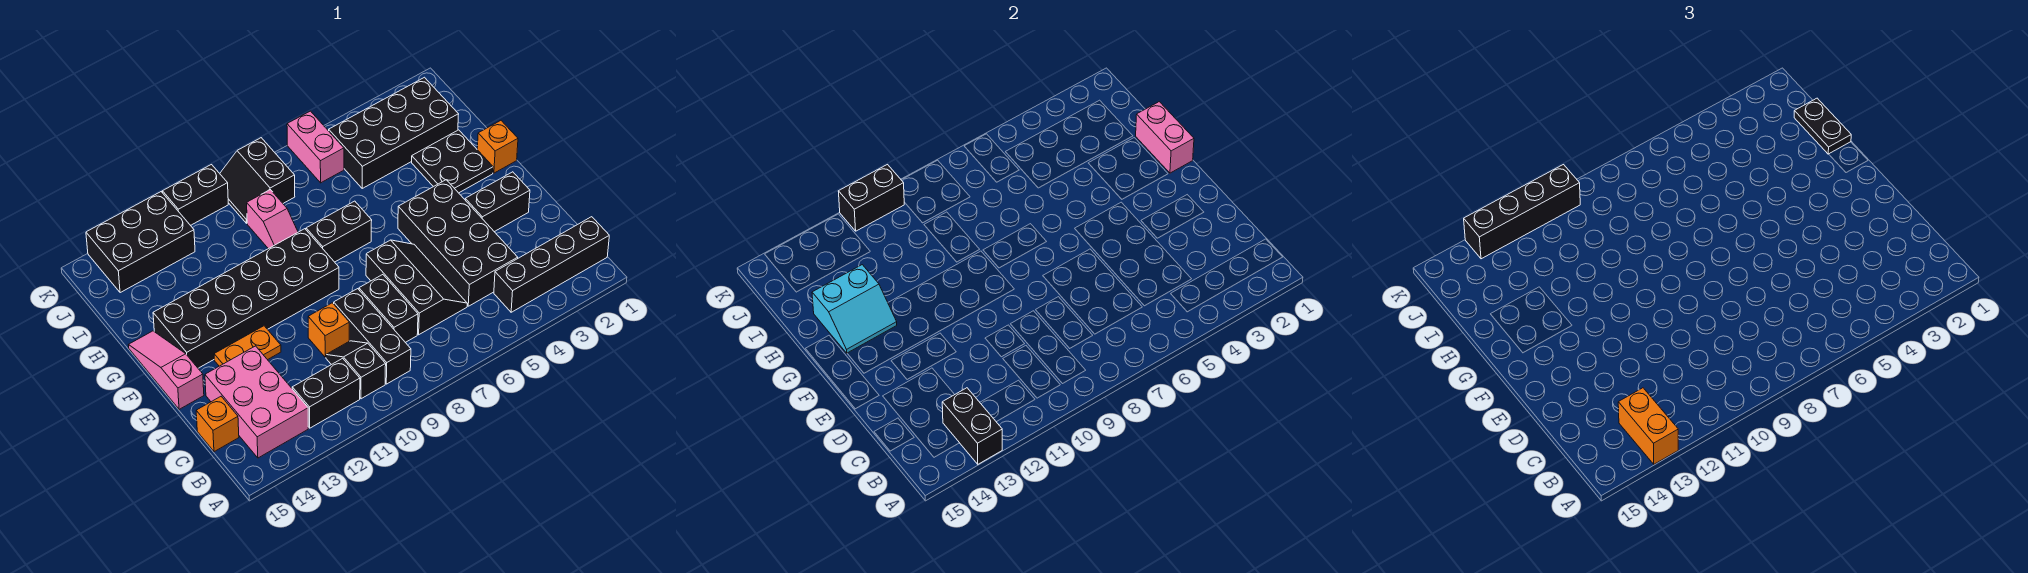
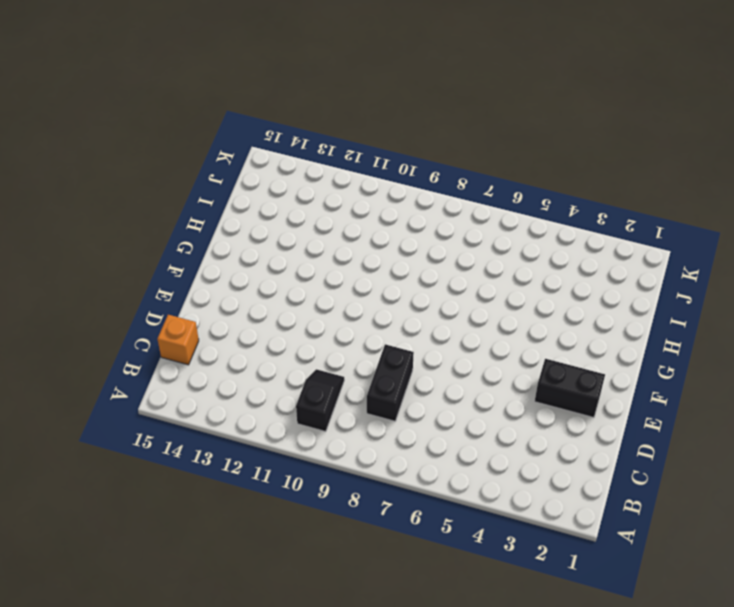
none -> black 1x4 brick [494,217,609,312]
none -> black 1x3 brick [334,289,411,384]
none -> black 1x2 brick [292,358,360,428]
none -> pink 2x3 brick [205,346,308,458]

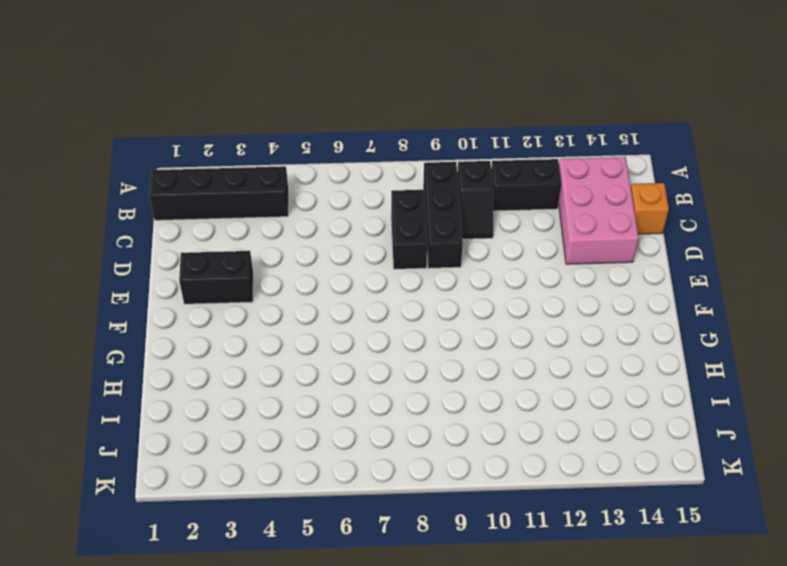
none -> black 2x4 brick [398,180,518,306]
none -> black 2x3 slope [366,240,467,335]
none -> orange 1x1 brick [308,303,349,357]
none -> orange 1x2 plate [214,326,281,366]

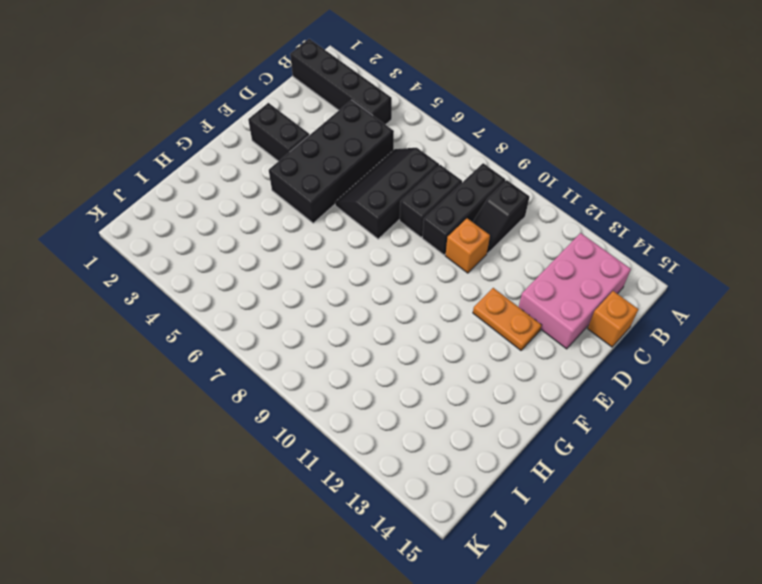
none -> black 1x2 brick [292,358,360,428]
none -> pink 1x3 slope [129,331,204,409]
none -> black 2x6 brick [153,229,339,368]
none -> orange 1x1 brick [477,121,518,173]

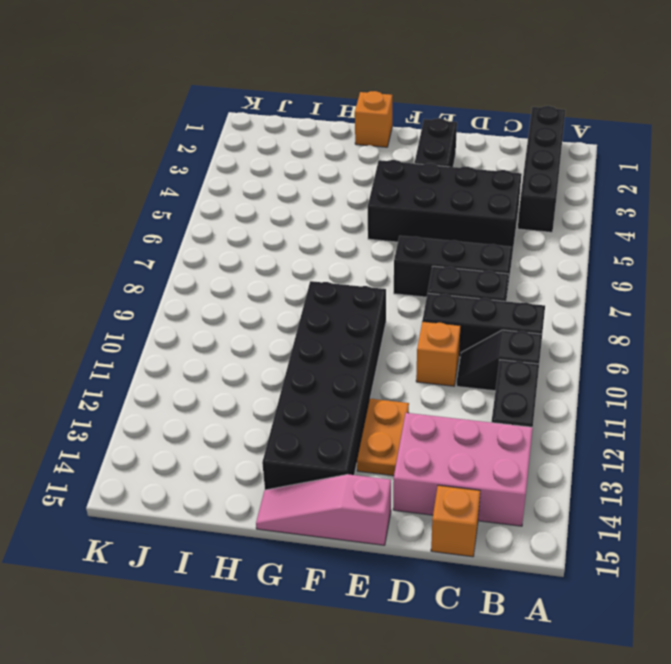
none -> black 2x2 plate [412,130,493,193]
none -> black 1x2 brick [306,201,372,262]
none -> pink 1x2 slope [247,190,298,249]
none -> black 2x4 brick [329,77,459,188]

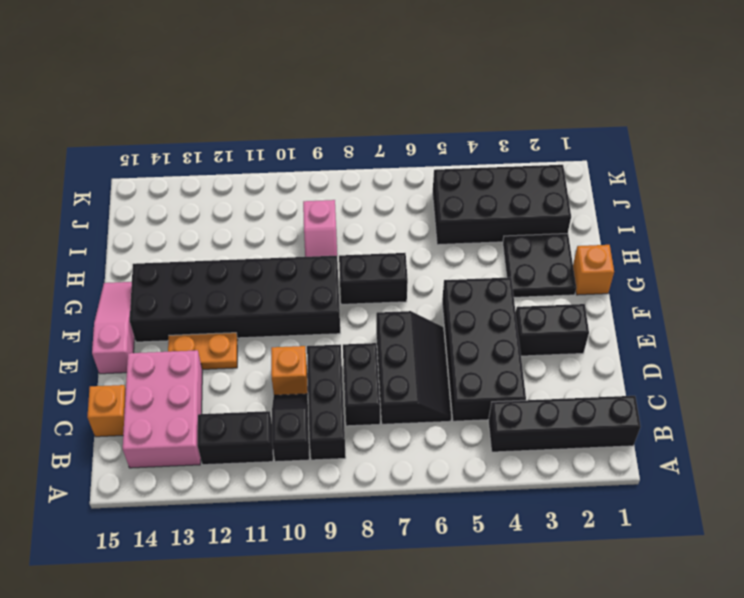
none -> pink 1x2 brick [287,111,344,183]
none -> black 2x2 slope [220,138,295,223]
none -> black 2x3 brick [86,192,195,293]
none -> black 1x2 brick [162,165,228,225]

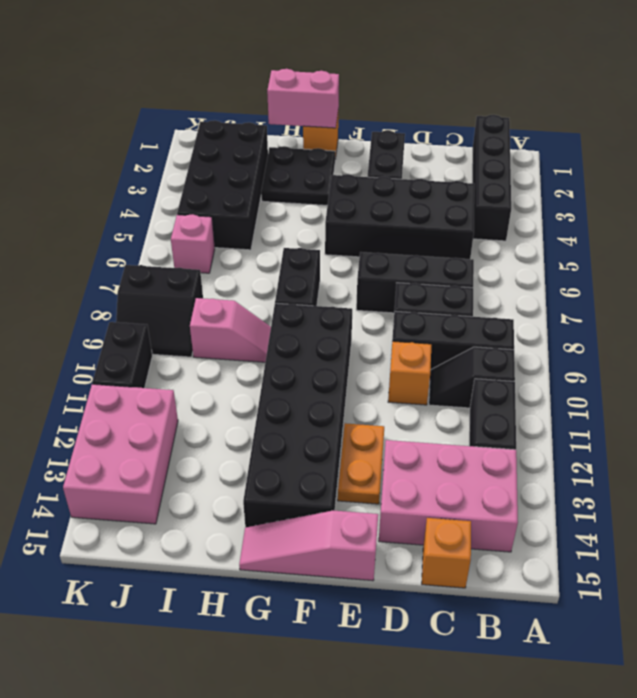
pink 1x1 brick [171,214,215,273] -> pink 1x2 brick [287,111,344,183]
pink 2x3 brick [63,384,178,524] -> black 2x3 brick [86,192,195,293]
none -> black 1x2 brick [942,388,1002,464]
none -> cyan 2x2 slope [812,265,897,353]
none -> black 1x2 brick [838,165,904,231]
none -> orange 1x2 brick [1618,388,1678,464]

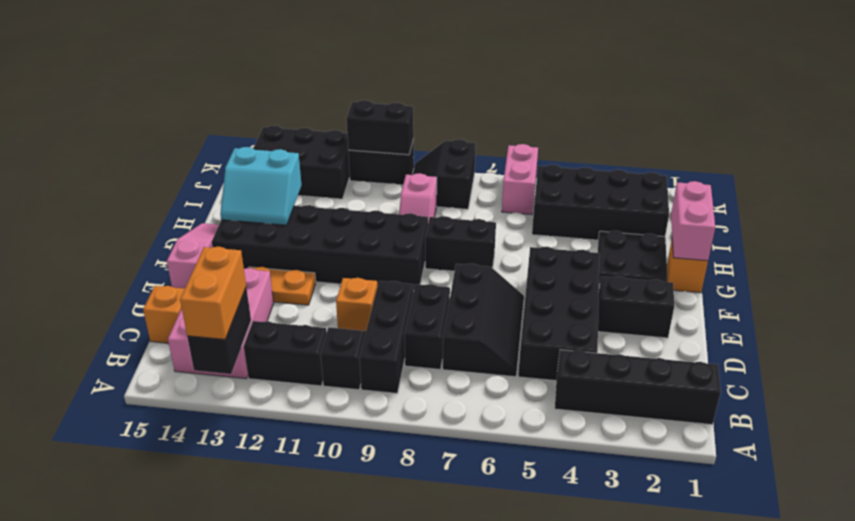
none -> black 1x2 plate [1794,98,1851,154]
none -> black 1x4 brick [1464,165,1580,259]

